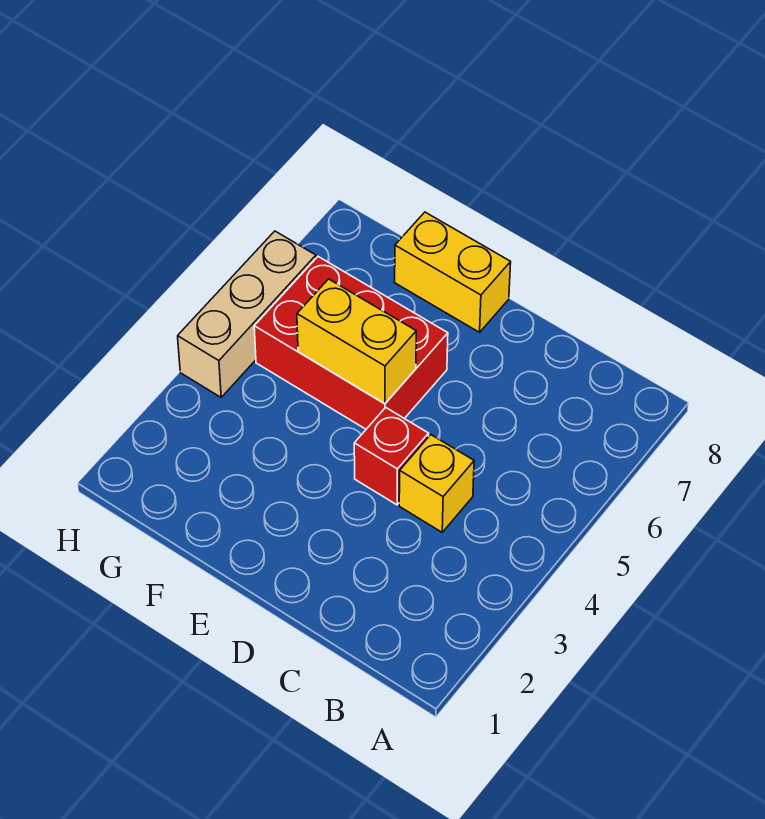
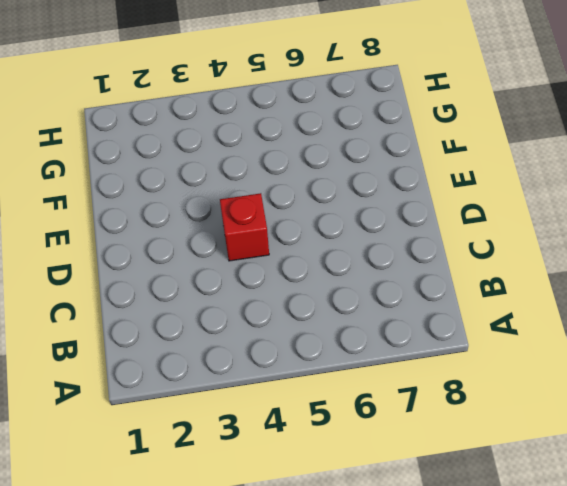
none -> yellow 1x1 brick [399,435,474,532]
none -> red 2x3 brick [254,257,448,429]

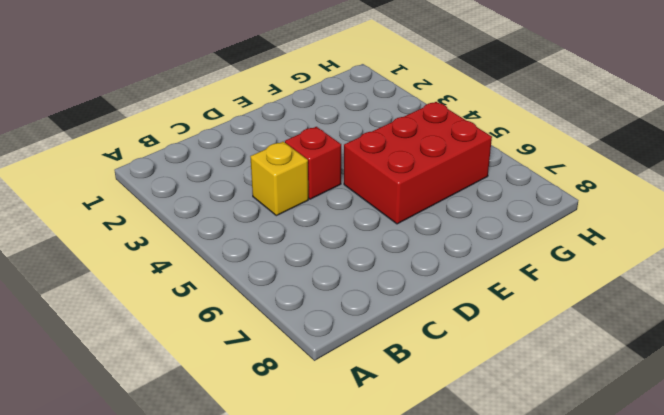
none -> yellow 1x2 brick [395,212,511,332]
none -> tan 1x3 brick [178,231,316,397]

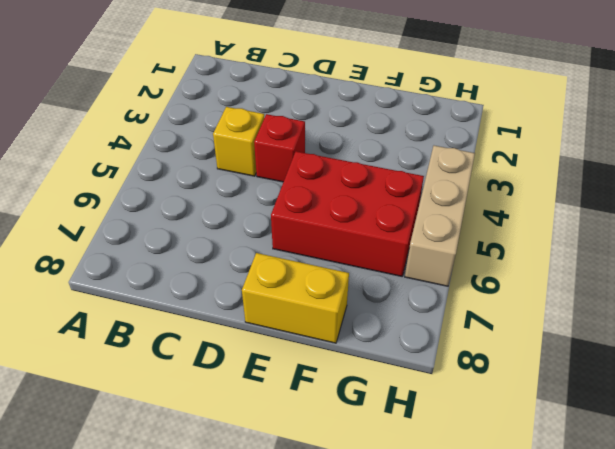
none -> yellow 1x2 brick [297,279,416,404]

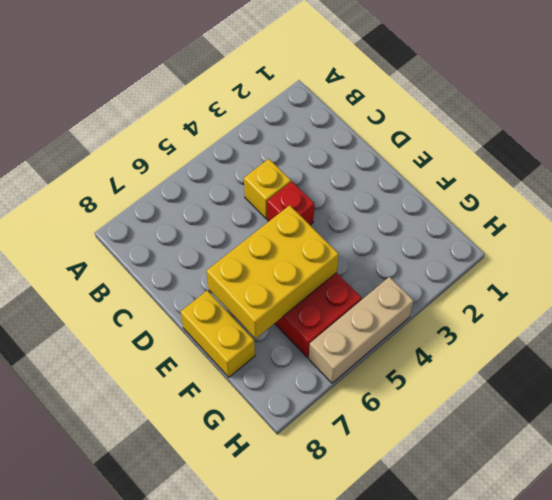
yellow 2x3 brick [206,205,339,338] -> yellow 1x2 brick [297,279,416,404]

